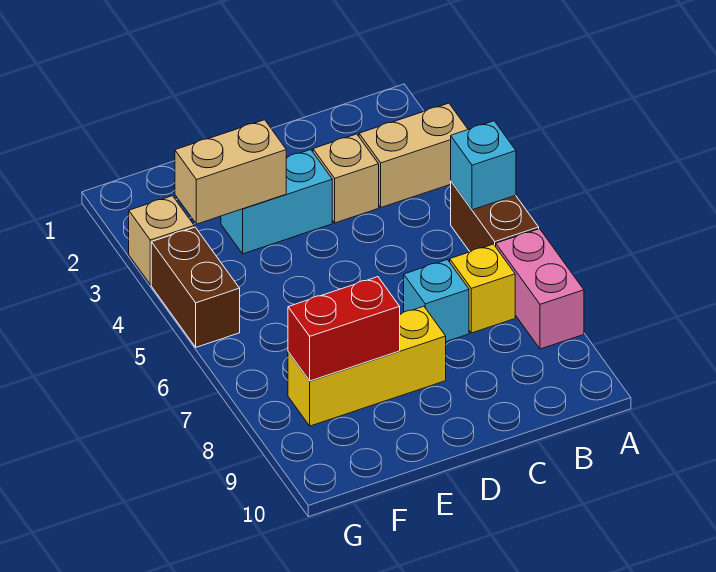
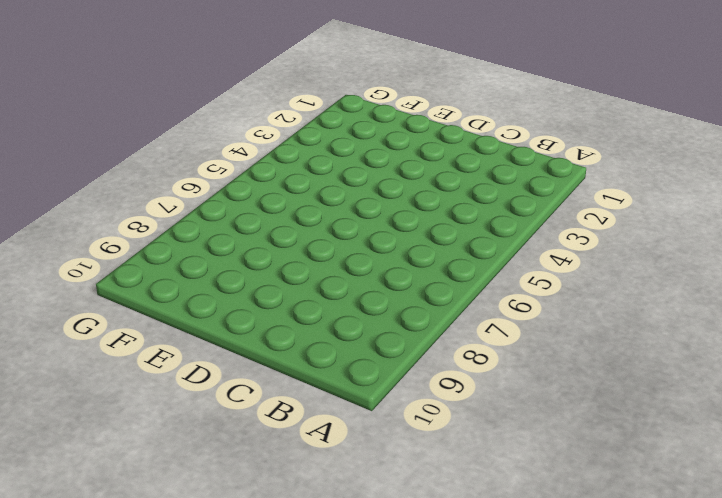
none -> tan 1x2 brick [359,103,468,207]
none -> brown 1x2 brick [451,182,539,252]
none -> pink 1x2 brick [496,229,584,349]

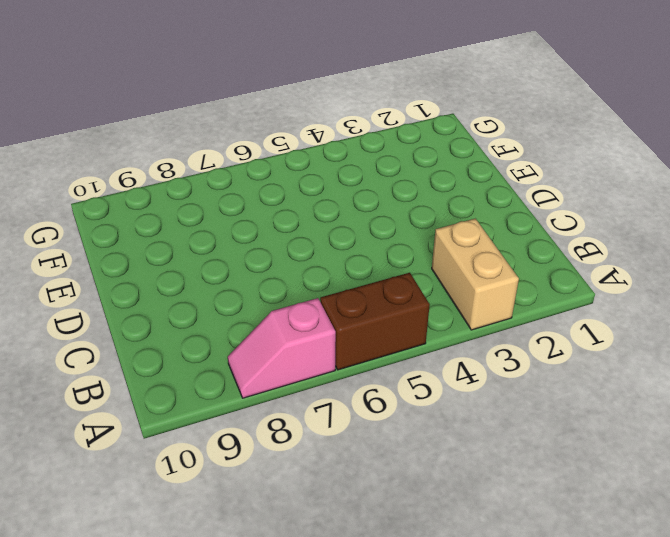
pink 1x2 slope [228,298,336,398] -> pink 1x2 brick [496,229,584,349]
none -> yellow 1x1 brick [450,244,515,333]
none -> tan 1x1 brick [313,134,379,223]
none -> cyan 1x1 brick [404,260,469,342]

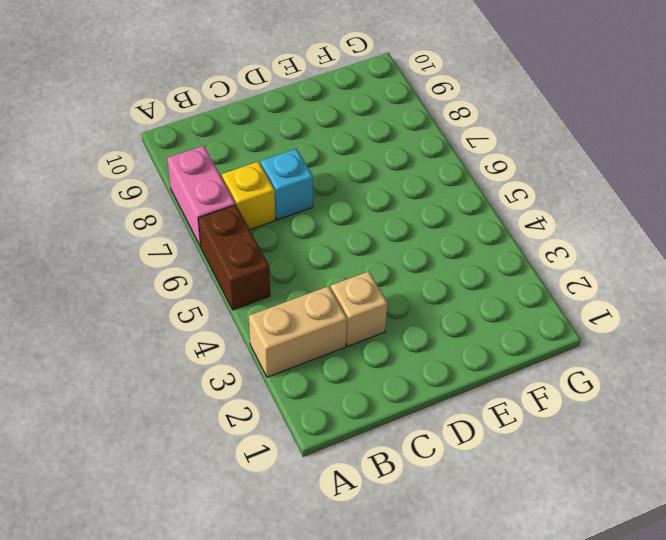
none -> cyan 1x2 brick [221,150,332,254]
none -> yellow 1x3 brick [288,306,446,426]
none -> tan 1x1 brick [129,196,194,285]

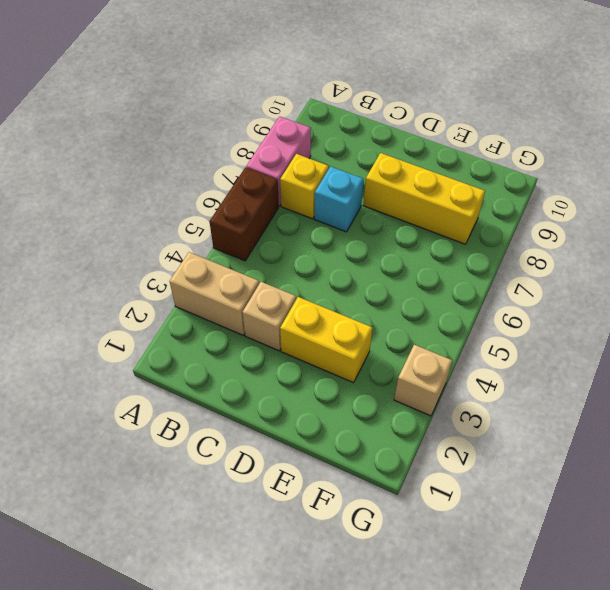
yellow 1x2 brick [280,297,372,383] -> cyan 1x2 brick [221,150,332,254]
none -> brown 1x2 brick [151,227,240,347]
none -> cyan 1x1 brick [451,121,516,210]
none -> tan 1x2 brick [175,120,286,224]

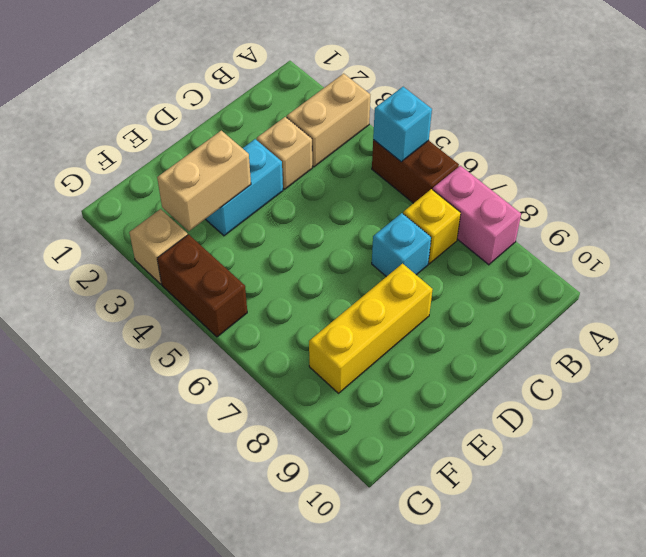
none -> red 1x2 brick [288,277,400,381]

